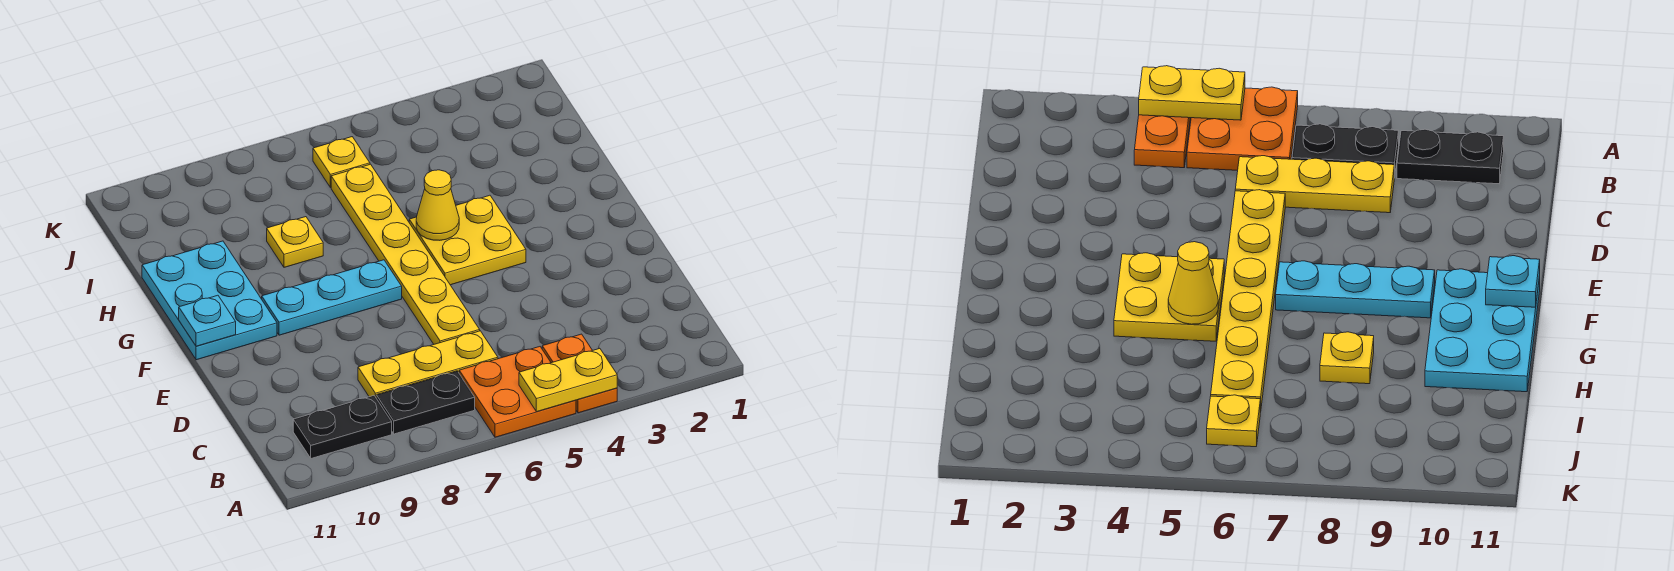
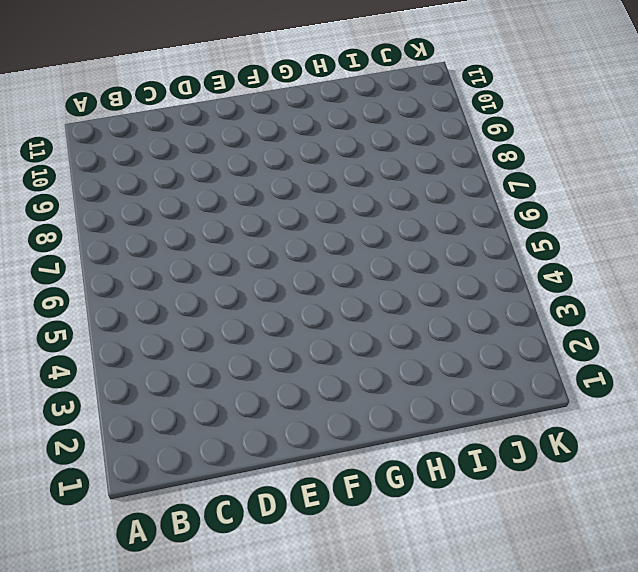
none -> orange 1x2 plate [542,334,617,413]
none -> orange 2x2 plate [459,347,576,437]
none -> black 1x2 plate [376,371,475,434]

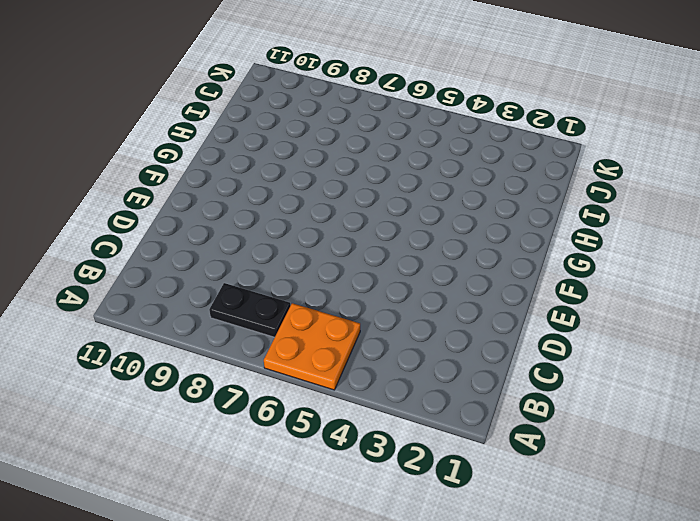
none -> orange 1x2 plate [542,334,617,413]
none -> black 1x2 plate [293,396,392,458]
none -> yellow 1x3 plate [358,331,498,397]

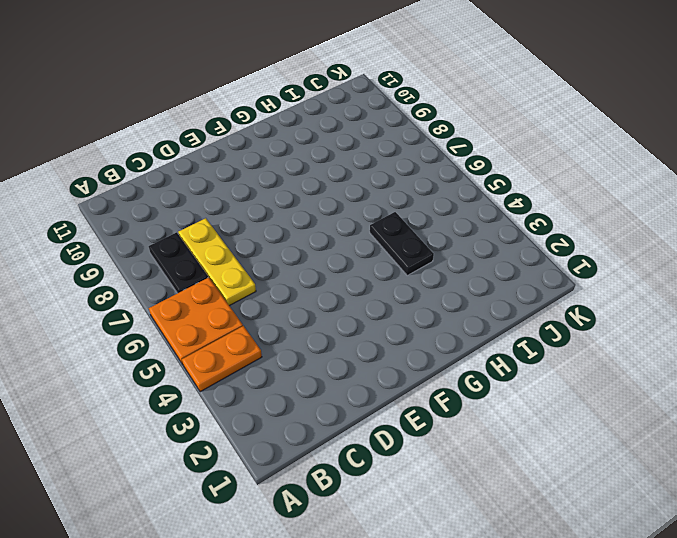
black 1x2 plate [370,212,434,275] -> black 1x2 plate moved to [293,396,392,458]
none -> yellow 1x6 plate [331,164,480,344]
none -> yellow 2x2 plate [409,195,526,285]
none -> cyan 1x3 plate [262,260,402,335]

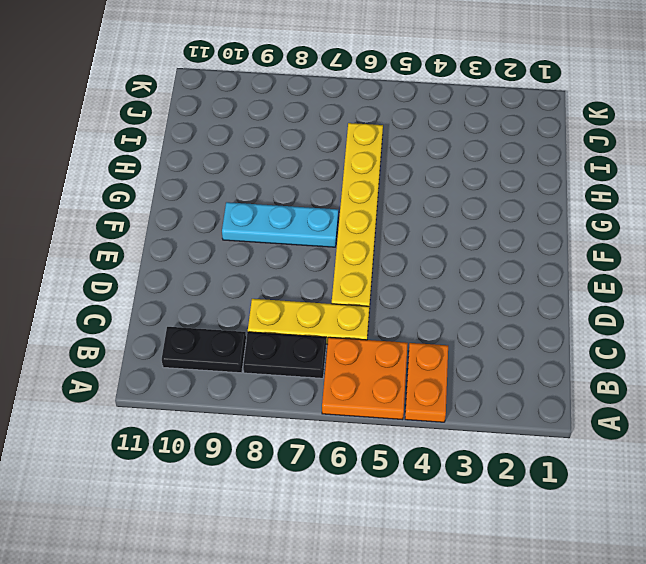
none -> yellow 2x2 plate [409,195,526,285]
none -> cyan 2x3 plate [142,241,277,360]
none -> yellow 1x1 plate [267,217,323,267]

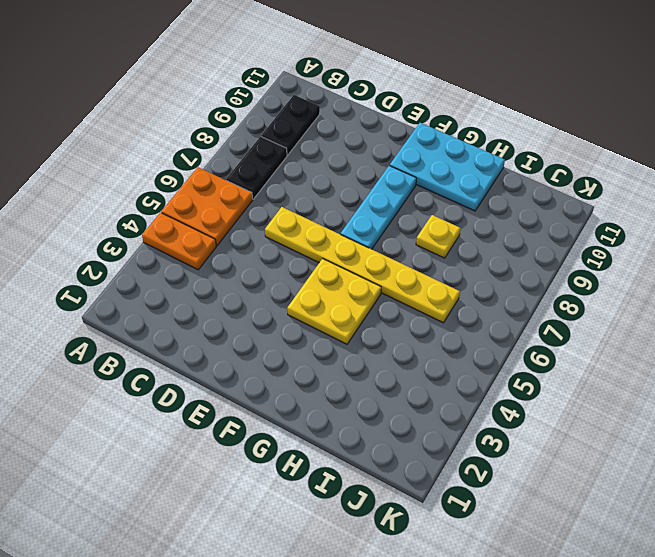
none -> yellow 1x3 plate [358,331,498,397]
none -> yellow 1x1 plate [313,137,370,187]
none -> yellow 1x2 plate [519,349,617,412]

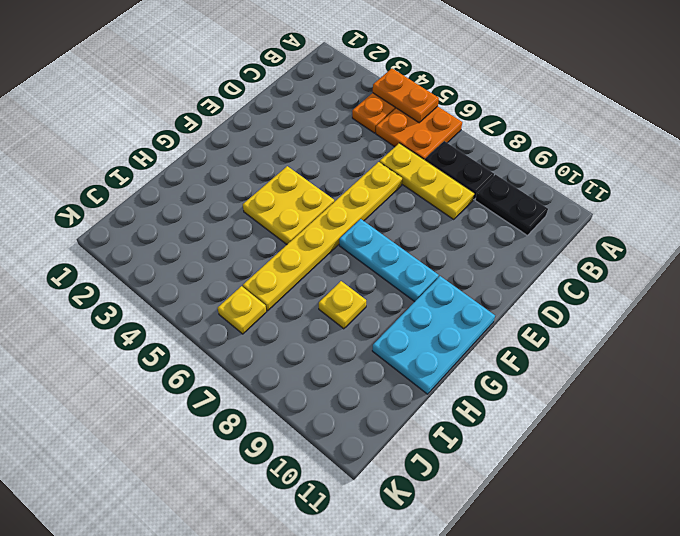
orange 1x2 plate [373,69,439,123] -> yellow 1x2 plate [519,349,617,412]
none -> cyan 1x1 plate [179,295,236,346]
none -> yellow 1x1 cone [416,170,459,240]

